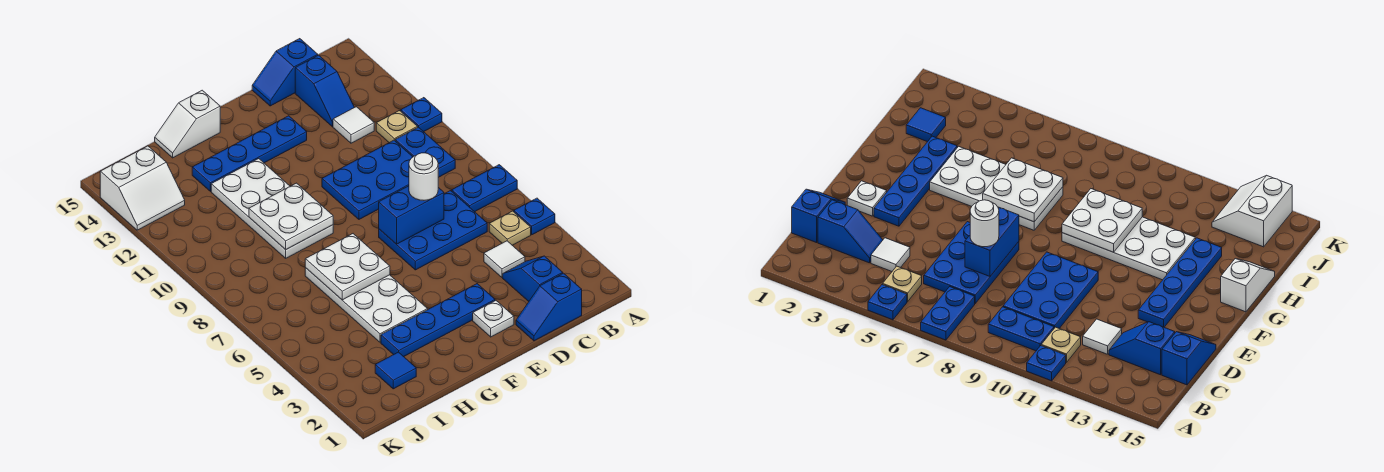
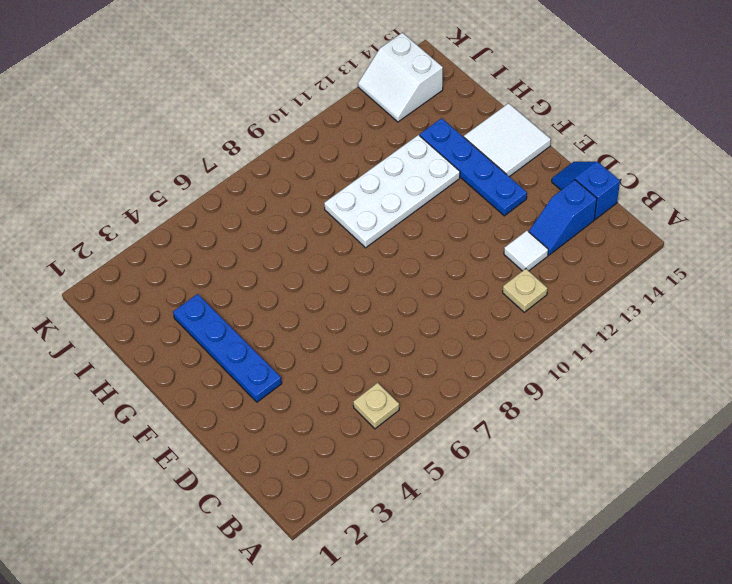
white 2x2 tile [464,103,551,177] -> white 1x2 slope [155,90,220,158]
none -> blue 1x1 plate [514,198,555,235]
none -> blue 1x2 plate [452,165,517,212]
none -> blue 1x1 plate [401,98,442,132]

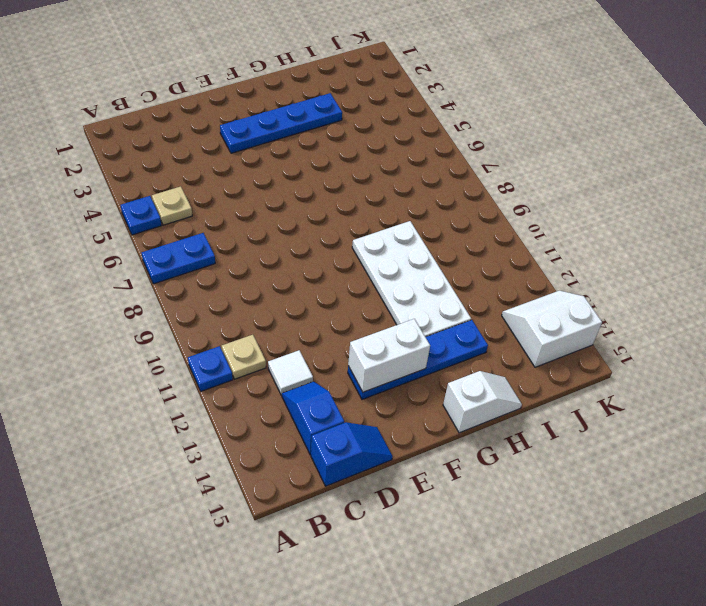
white 1x2 brick [348,319,430,392] -> none
none -> blue 1x2 plate [395,127,455,177]
none -> blue 1x2 slope [516,273,582,341]
none -> blue 1x2 slope [503,256,563,301]

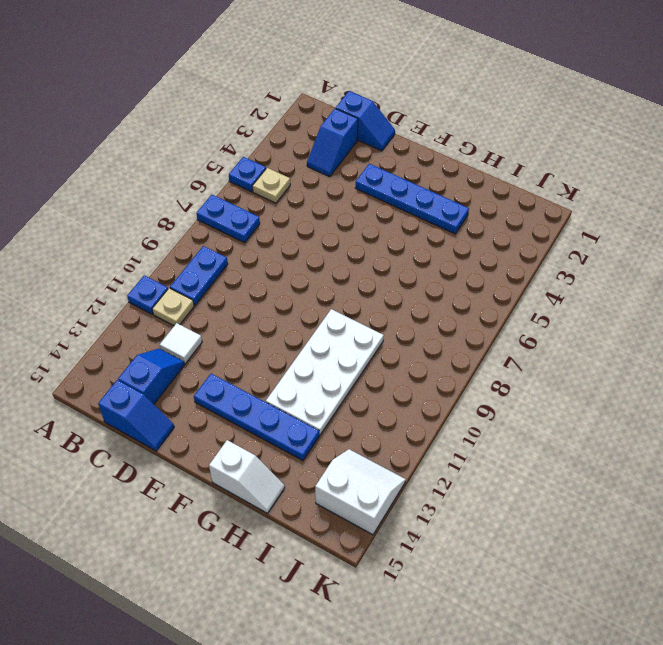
none -> white 1x1 tile [484,241,525,277]
none -> blue 2x3 plate [379,191,487,270]
none -> blue 2x3 plate [322,140,412,219]

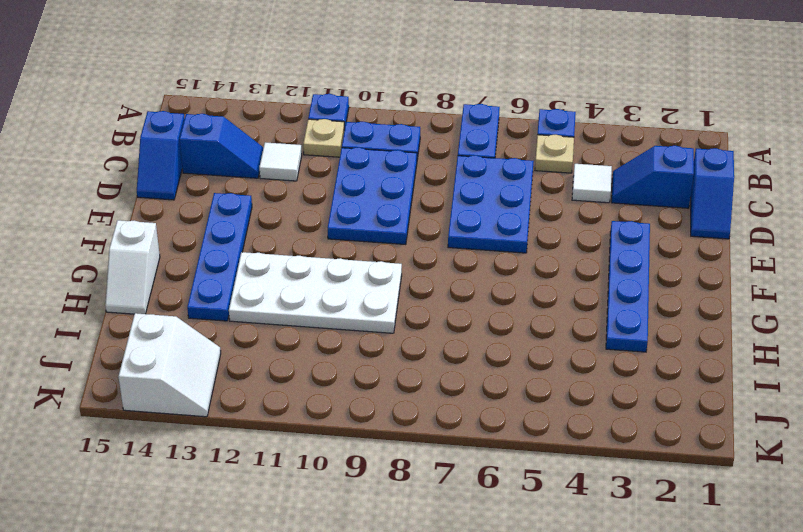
none -> white 1x1 plate [473,301,514,337]
none -> white 2x4 plate [305,268,428,342]
none -> blue 1x1 tile [375,352,416,389]

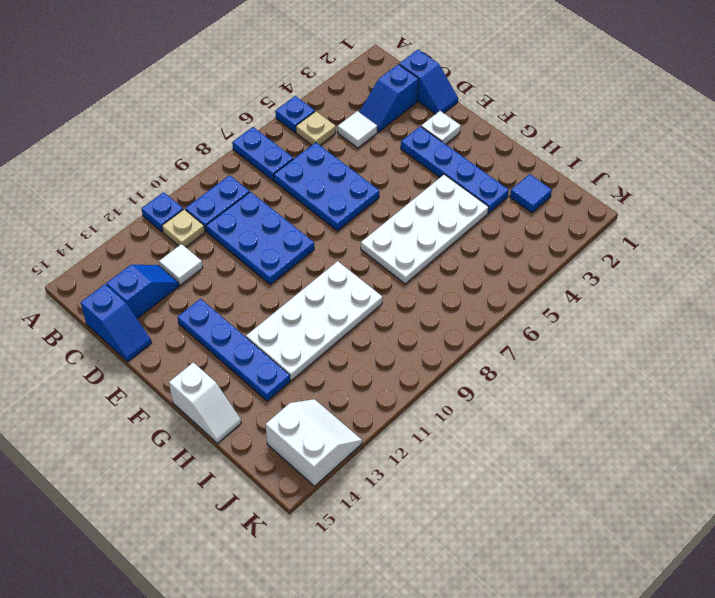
none -> blue 1x2 brick [379,186,444,244]
none -> white 2x2 plate [305,234,390,300]
none -> white 2x2 plate [249,183,333,250]

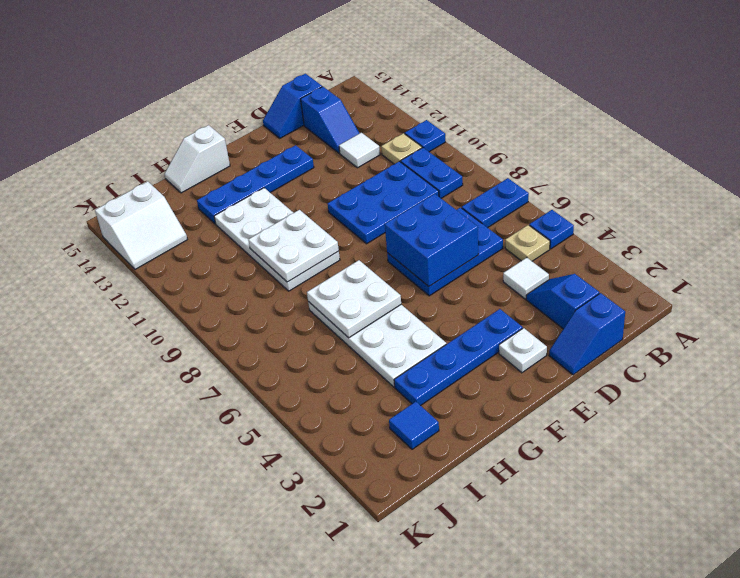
blue 2x2 brick [385,194,478,286] -> blue 1x2 brick [379,186,444,244]
none -> white 1x1 round brick [409,153,438,200]

